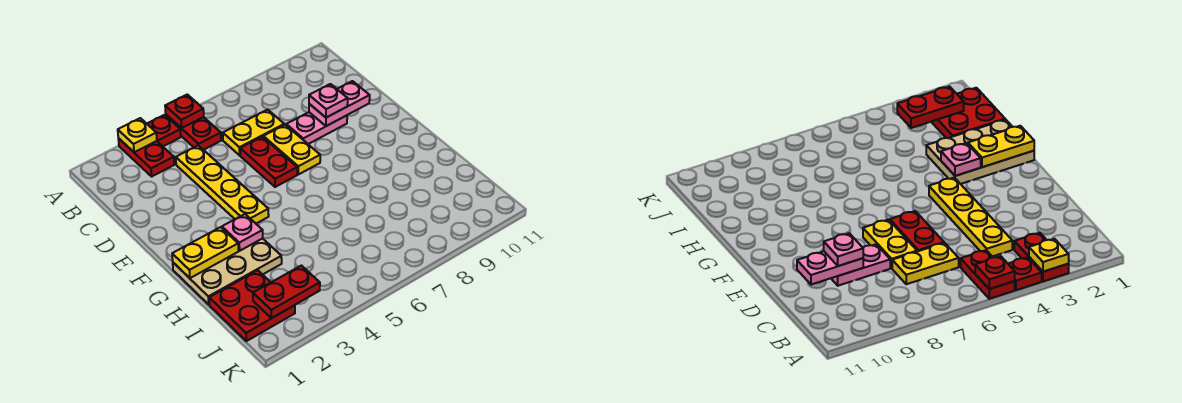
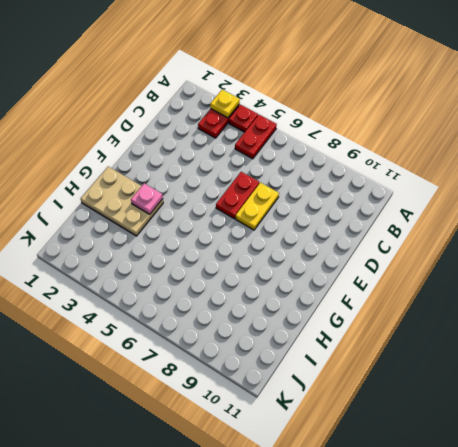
none -> yellow 1x4 plate [176,145,269,224]
none -> yellow 1x2 plate [223,110,284,155]
none -> pink 1x2 plate [286,112,347,144]

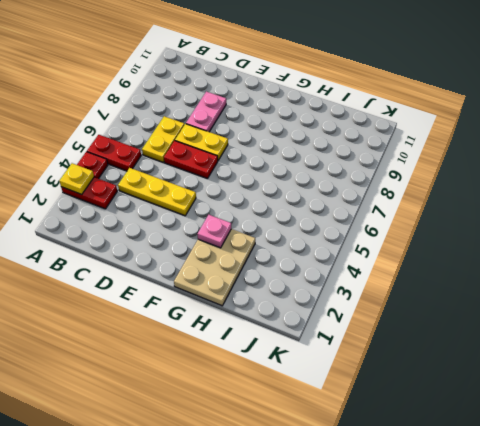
yellow 1x3 plate [118,168,196,216] -> yellow 1x4 plate [176,145,269,224]
none -> red 2x2 plate [209,270,295,341]
none -> red 1x1 plate [165,95,204,128]
none -> pink 1x2 plate [309,81,370,126]

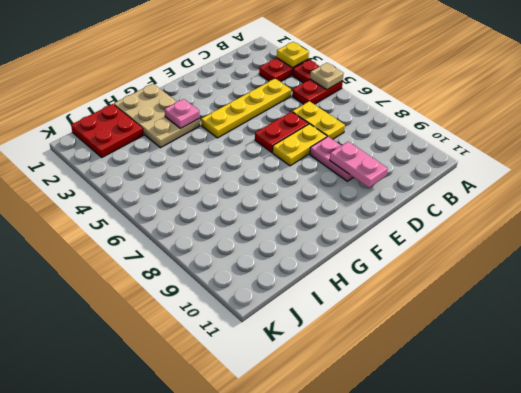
tan 1x1 plate [310,63,344,89] -> red 1x1 plate [165,95,204,128]
none -> yellow 1x2 plate [172,227,238,278]
none -> red 1x2 plate [253,266,320,318]
none -> pink 1x1 plate [309,84,348,118]

